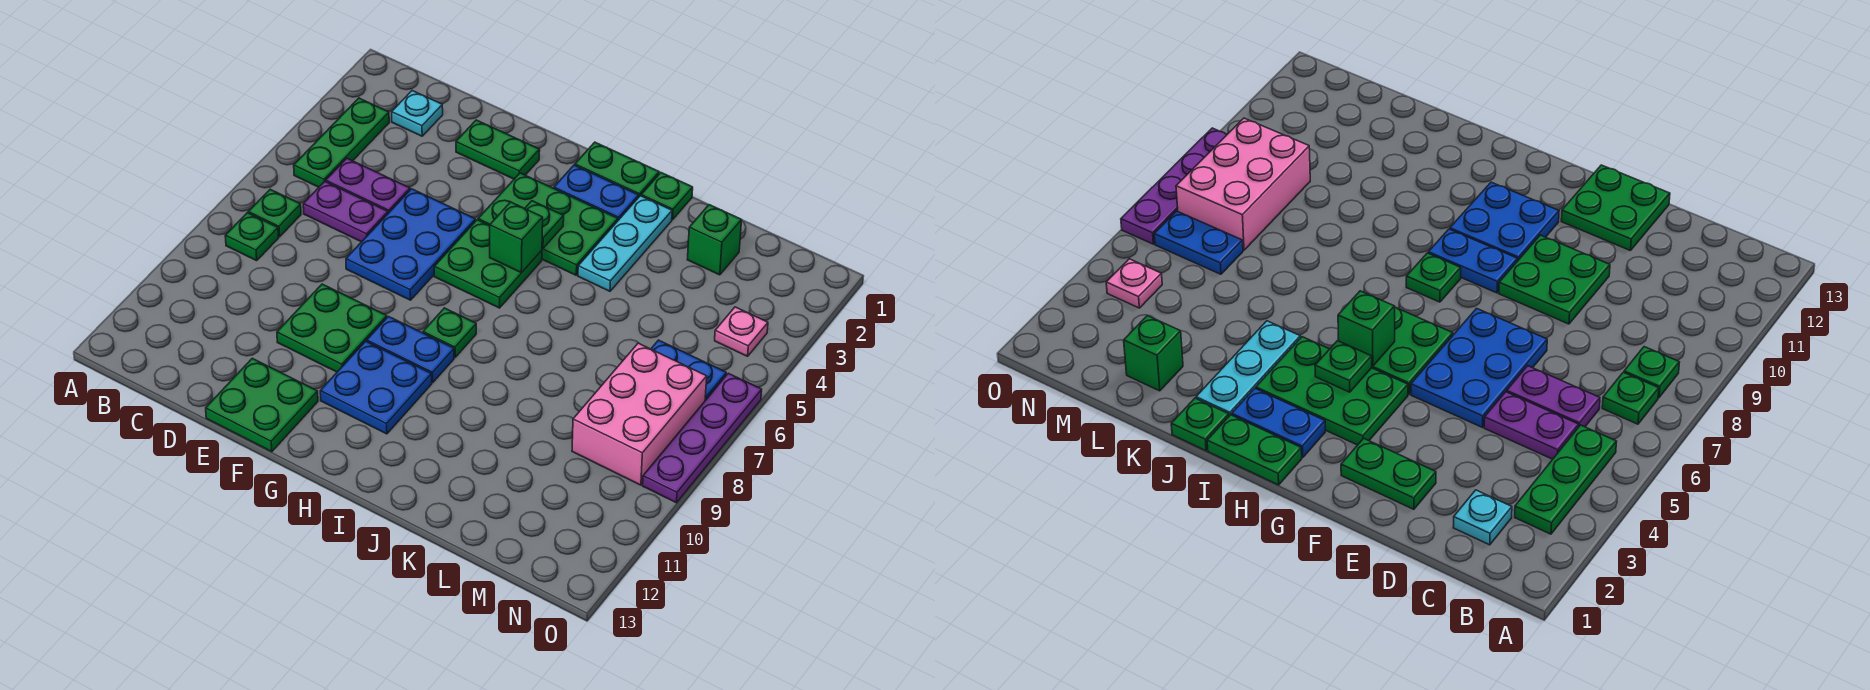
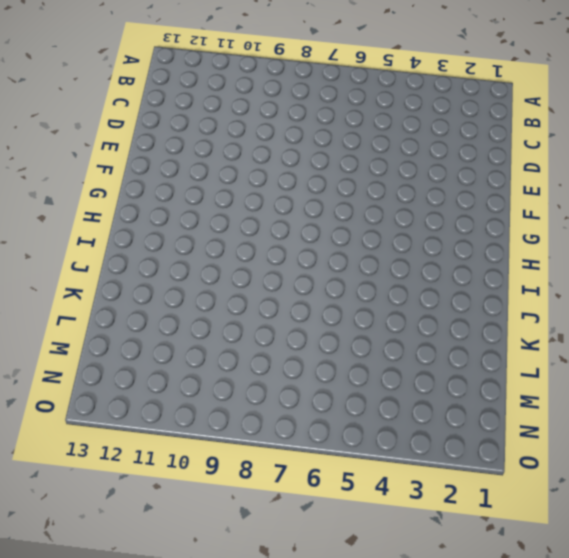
none -> green 1x3 plate [294,98,389,187]
none -> green 1x1 plate [248,189,301,237]
none -> green 1x1 plate [225,213,278,261]

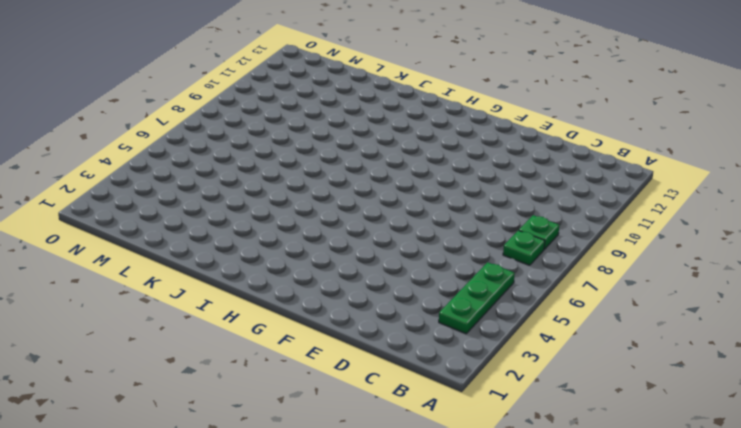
none -> cyan 1x1 plate [392,91,443,136]
none -> purple 1x2 plate [326,158,410,213]
none -> purple 1x2 plate [303,182,388,242]

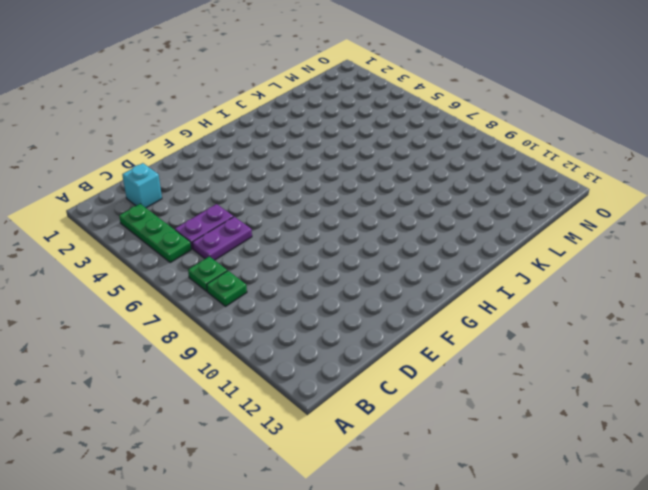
cyan 1x1 brick [122,163,162,208] -> cyan 1x1 plate [392,91,443,136]
none -> green 1x2 plate [456,120,540,179]
none -> blue 2x3 plate [346,189,476,300]
none -> green 2x2 plate [277,284,387,372]

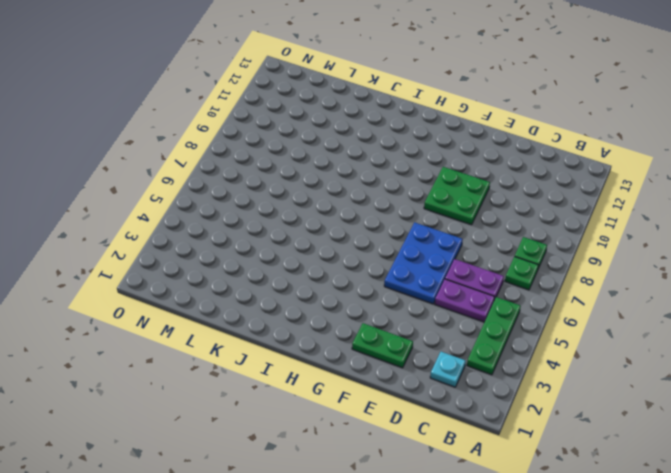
none -> green 2x2 plate [206,358,318,452]
none -> green 2x3 plate [478,173,618,275]
none -> green 2x2 plate [434,220,542,308]

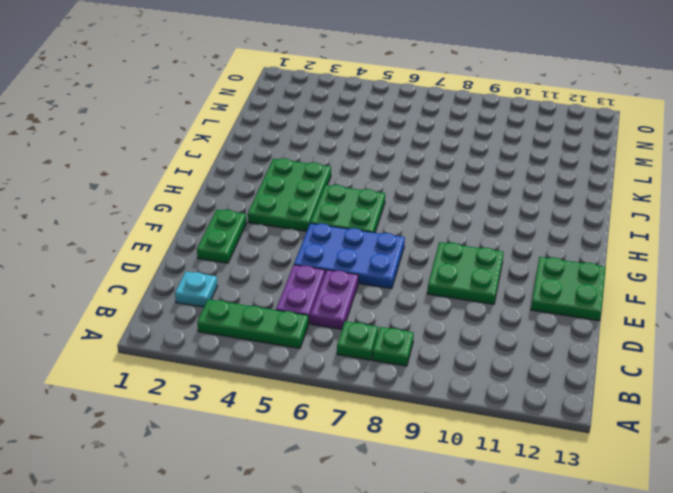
none -> blue 1x2 plate [367,317,454,383]
none -> blue 2x2 plate [320,341,432,434]
none -> green 1x2 plate [575,142,659,197]

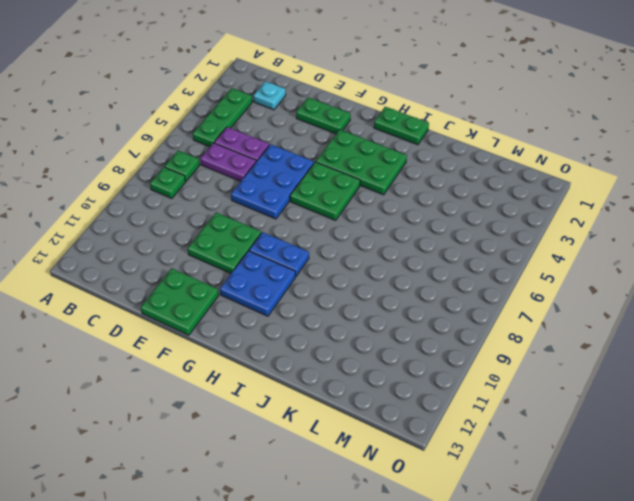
none -> blue 1x2 plate [554,165,639,220]
none -> green 1x1 plate [423,308,476,357]
none -> green 1x1 plate [641,173,693,220]

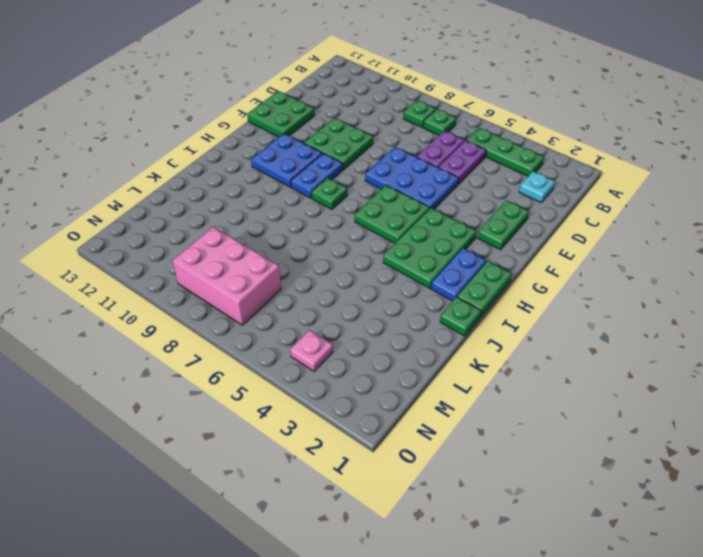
none -> cyan 1x3 plate [578,196,672,291]
none -> green 1x1 brick [687,205,742,275]
none -> blue 1x2 plate [651,340,726,401]

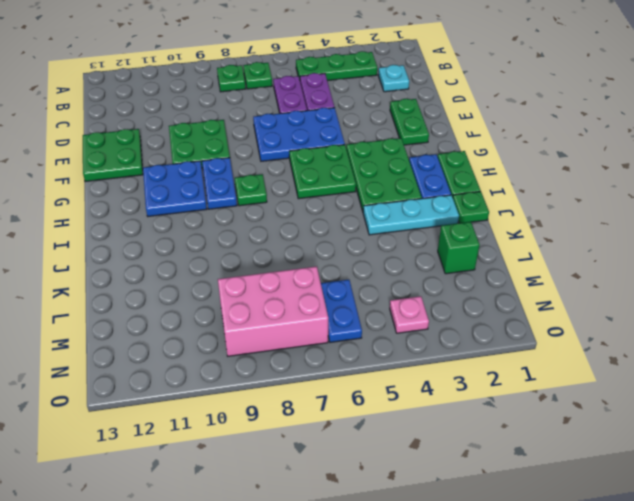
none -> purple 1x4 plate [643,373,762,503]
none -> green 1x1 plate [525,201,564,249]
none -> green 1x1 brick [490,202,543,273]

